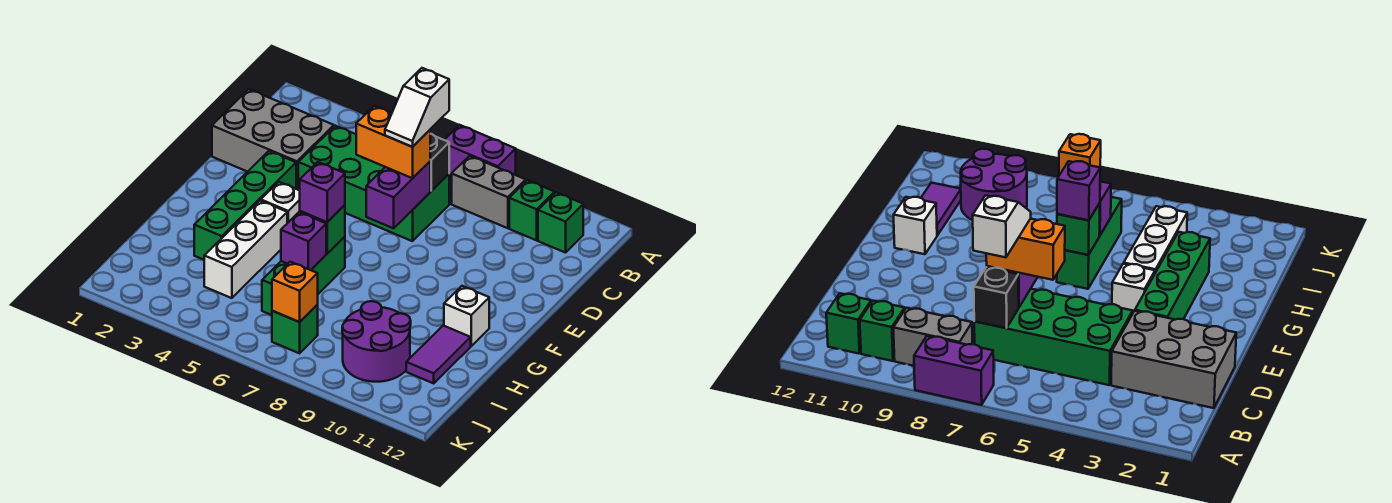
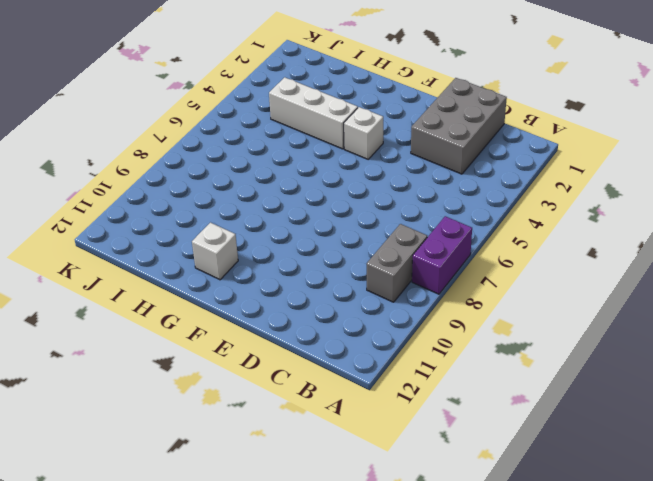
none -> green 1x1 brick [509,180,555,240]
none -> green 1x1 brick [538,192,583,253]
none -> green 2x4 brick [298,126,449,241]

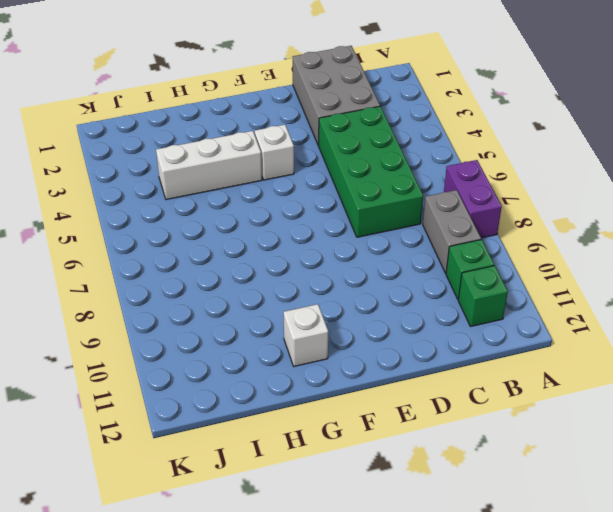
none -> green 1x4 brick [194,151,296,260]
none -> green 1x3 brick [262,237,345,315]
none -> purple 1x2 tile [406,326,471,383]

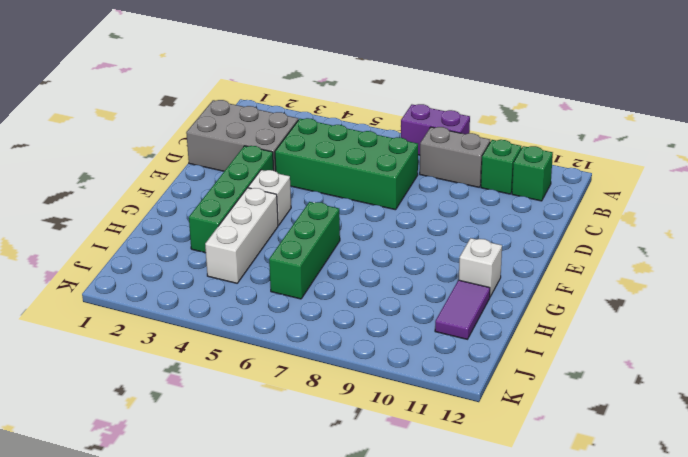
none -> purple 2x2 round brick [342,301,411,382]
none -> green 1x1 brick [272,305,318,353]
none -> black 1x1 brick [430,134,449,191]

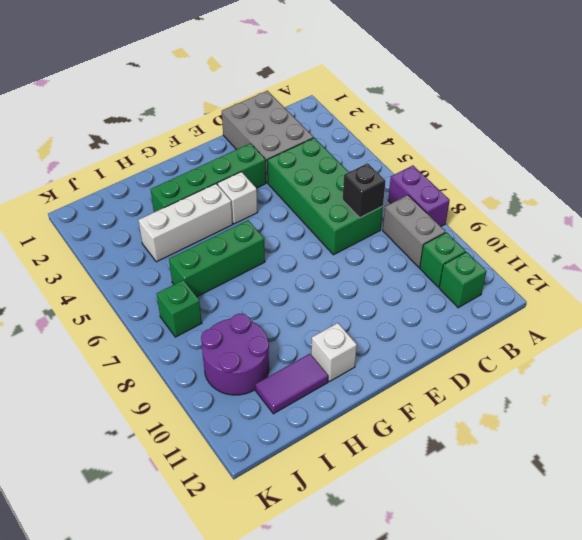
none -> purple 1x2 brick [366,162,430,228]
none -> green 1x1 brick [300,205,345,254]
none -> purple 1x1 brick [281,212,326,270]

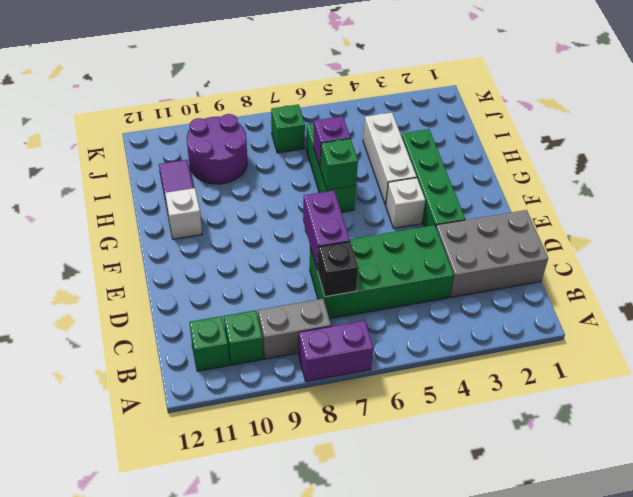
none -> orange 1x1 brick [272,262,318,322]
none -> orange 1x2 brick [356,106,430,178]
none -> purple 1x1 brick [300,162,345,222]

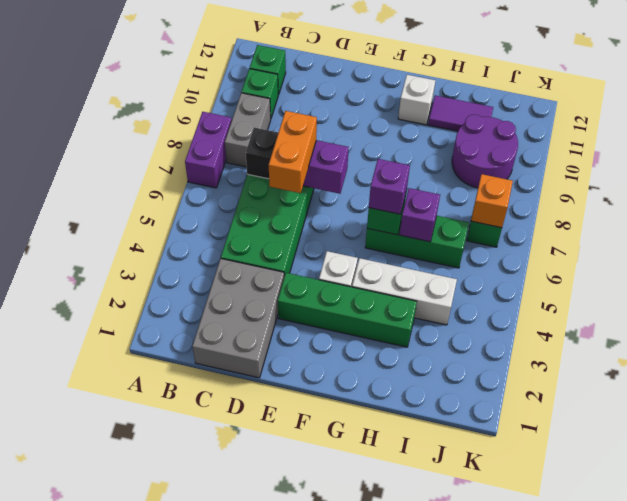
none -> white 1x2 slope [385,68,449,147]

